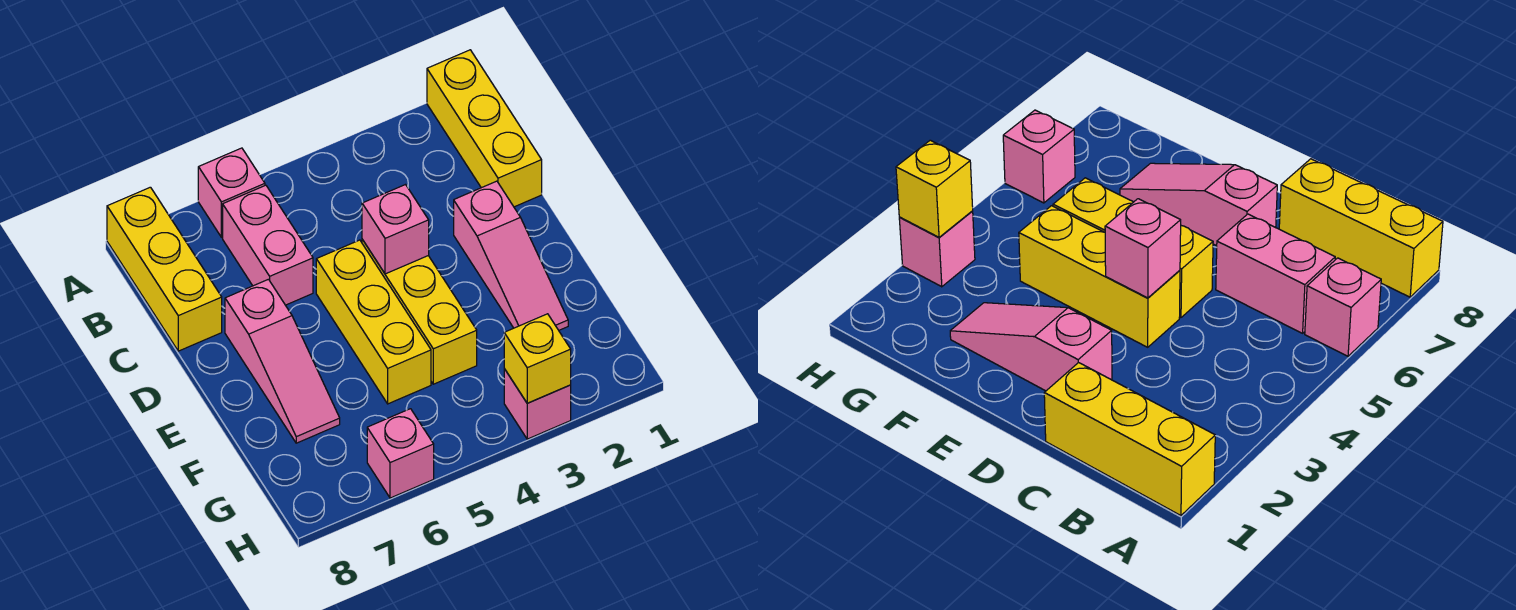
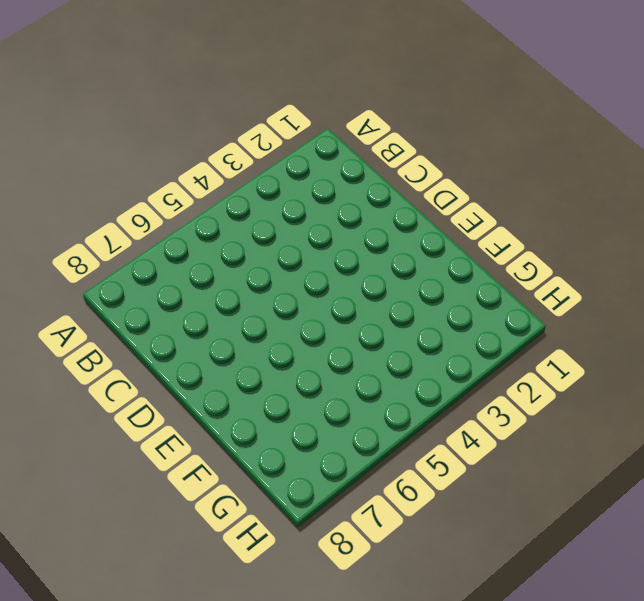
none -> yellow 1x3 brick [427,50,542,207]
none -> pink 1x1 brick [198,148,265,237]
none -> yellow 1x3 brick [107,187,222,351]

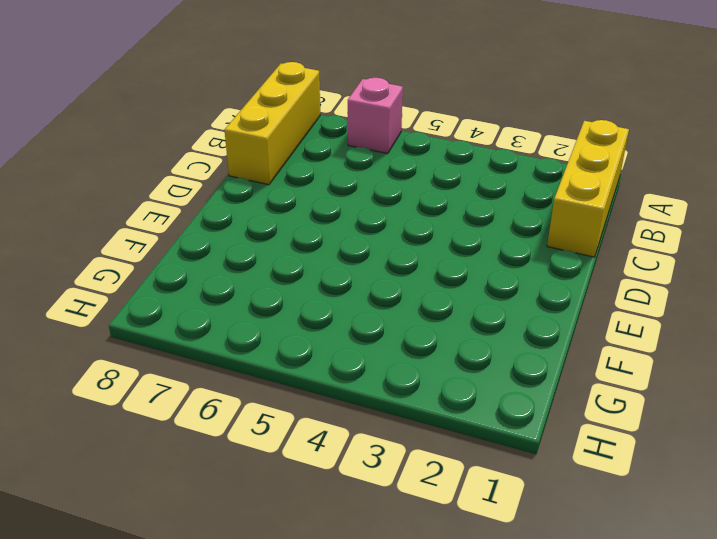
none -> pink 1x2 brick [223,185,313,305]
none -> pink 1x3 slope [454,181,568,330]
none -> yellow 1x3 brick [362,239,477,384]

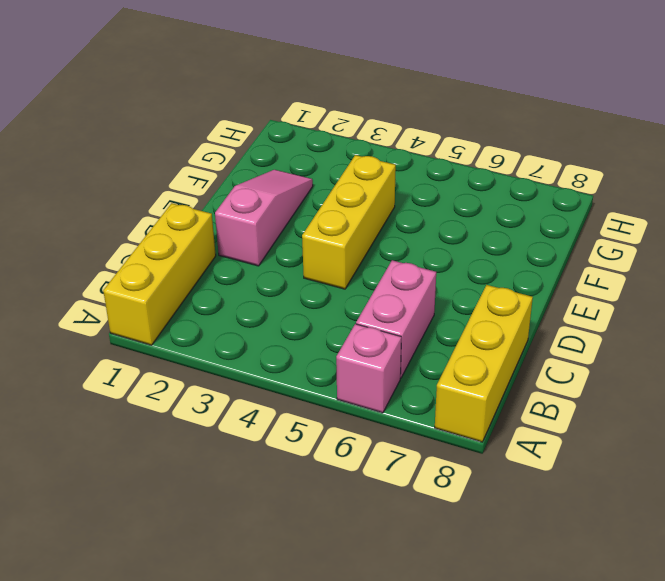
none -> yellow 1x3 brick [316,240,431,404]
none -> pink 1x3 slope [225,279,340,443]
none -> pink 1x1 brick [504,369,571,439]

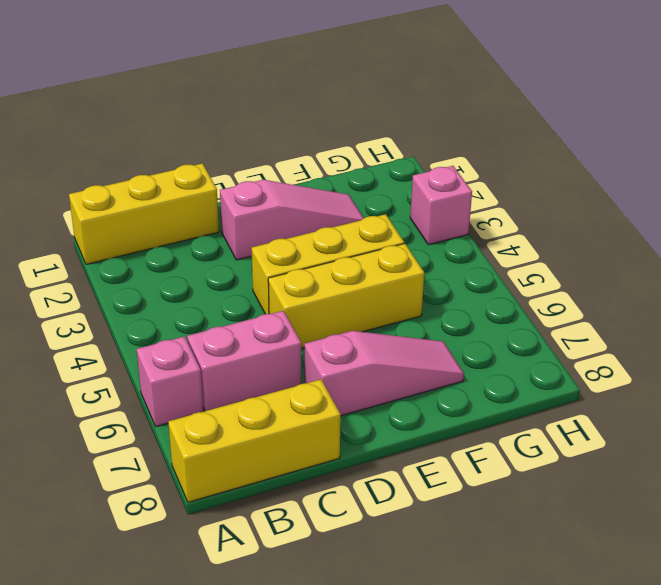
none -> pink 1x1 brick [367,409,434,498]
none -> pink 1x1 brick [362,185,429,274]
none -> yellow 1x1 brick [504,314,571,403]

